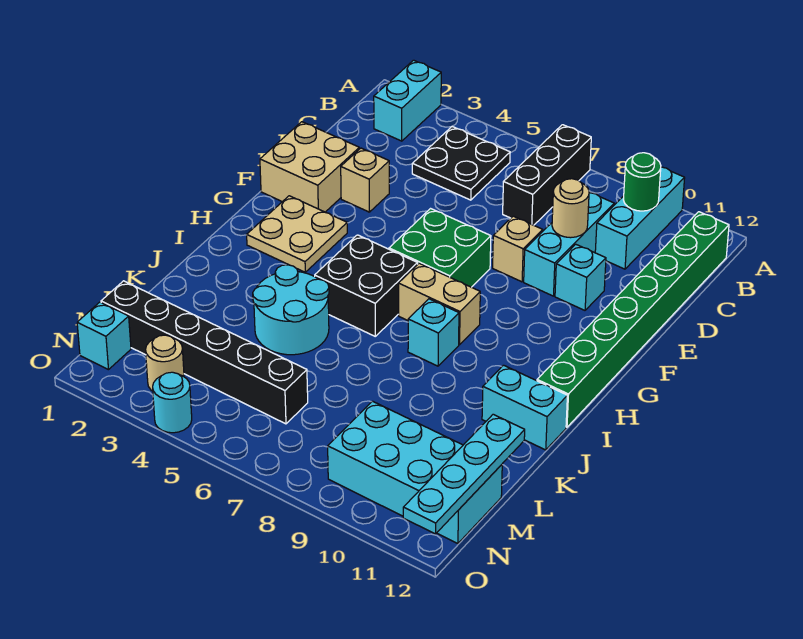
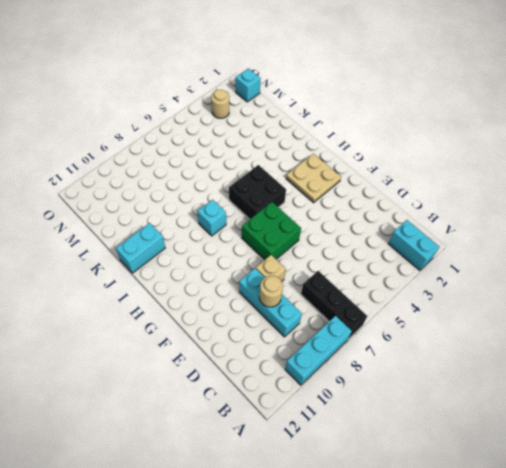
cyan 1x3 brick [285,316,352,385] -> cyan 1x3 brick turned to [595,167,685,269]
none -> black 2x2 plate [412,127,510,200]
none -> green 1x8 brick [537,212,729,427]
none -> tan 2x2 brick [260,122,359,212]

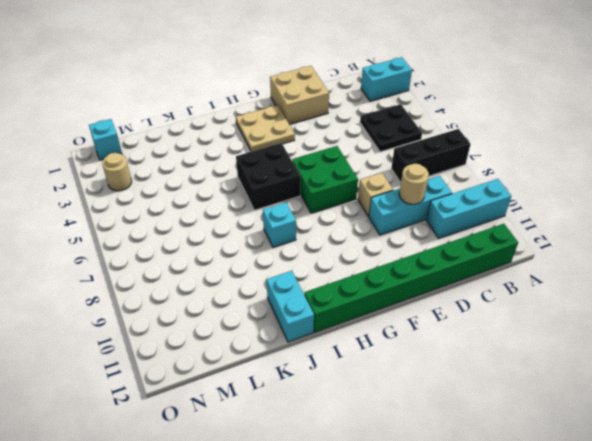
none -> tan 1x1 brick [341,148,389,212]
none -> cyan 1x1 brick [555,244,606,310]
none -> tan 1x2 brick [399,263,480,345]

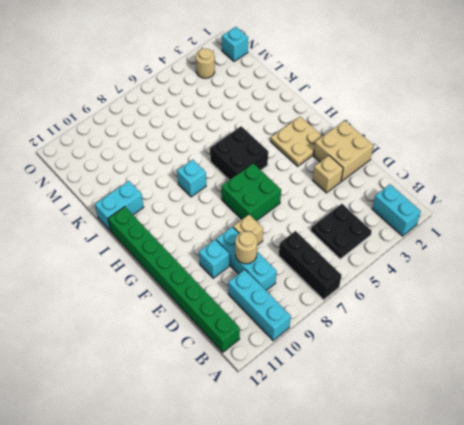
none -> tan 1x2 brick [399,263,480,345]
none -> cyan 2x2 round brick [253,265,329,355]
none -> black 1x6 brick [101,281,308,424]

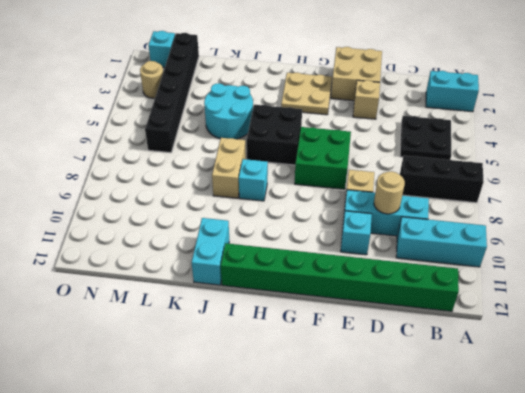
tan 1x2 brick [212,138,246,198] -> tan 1x2 brick moved to [399,263,480,345]
none -> cyan 2x4 brick [328,401,502,544]
none -> cyan 1x1 round brick [153,372,192,433]
none -> green 1x1 round brick [623,153,661,211]

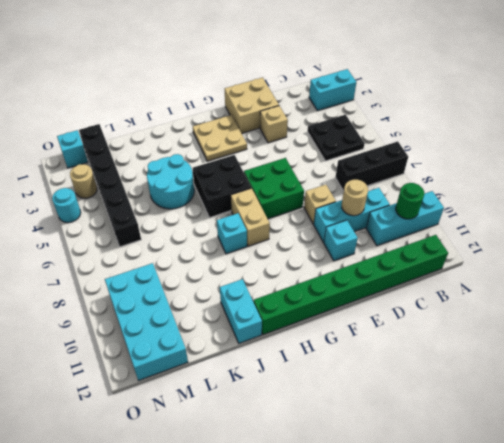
none -> cyan 1x4 plate [403,414,525,534]

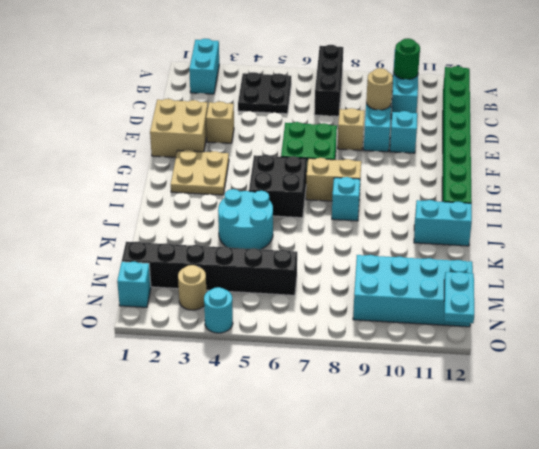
cyan 1x2 plate [444,272,474,323] -> cyan 1x4 plate [403,414,525,534]

